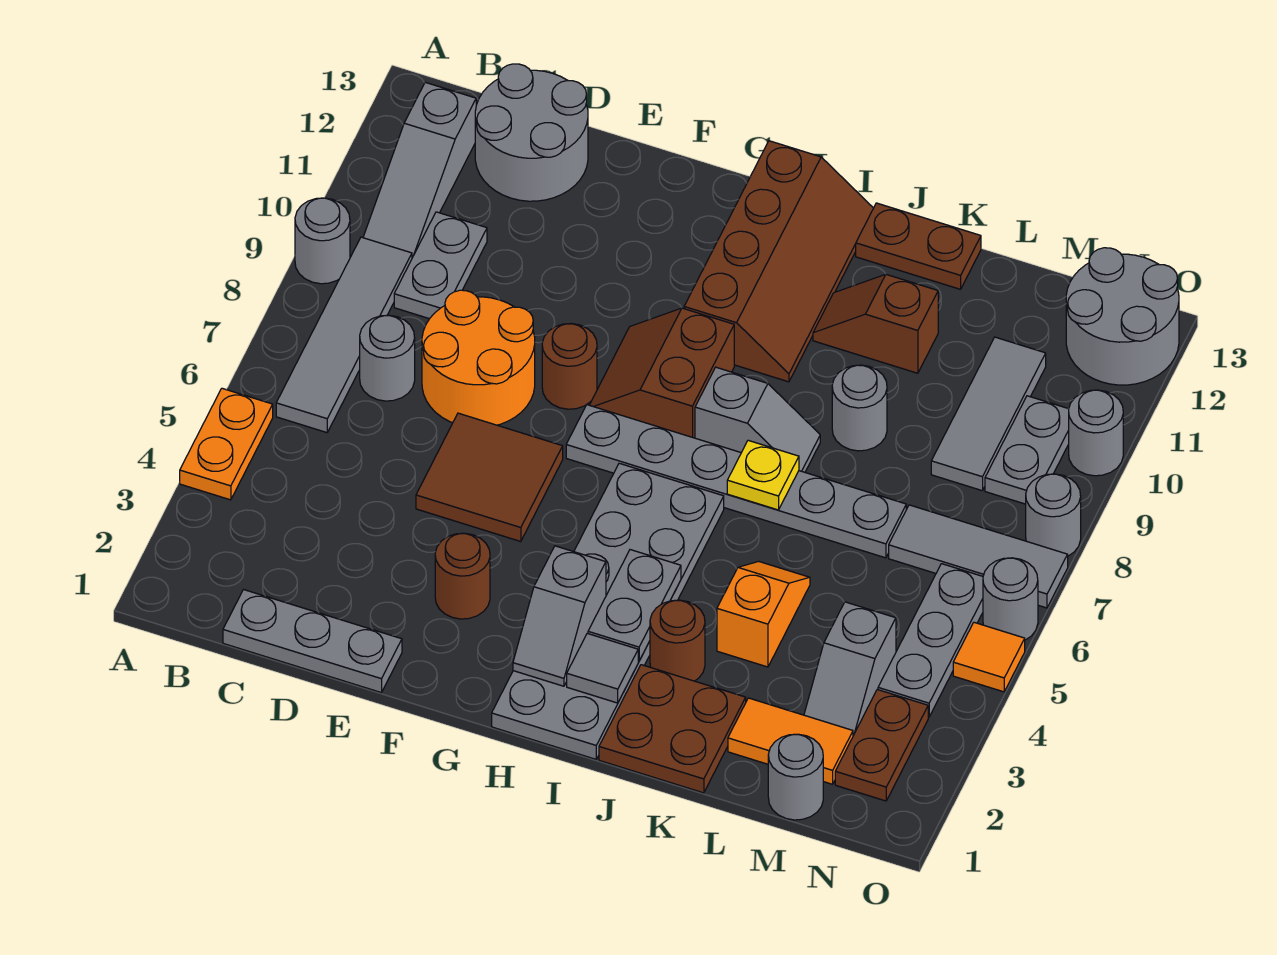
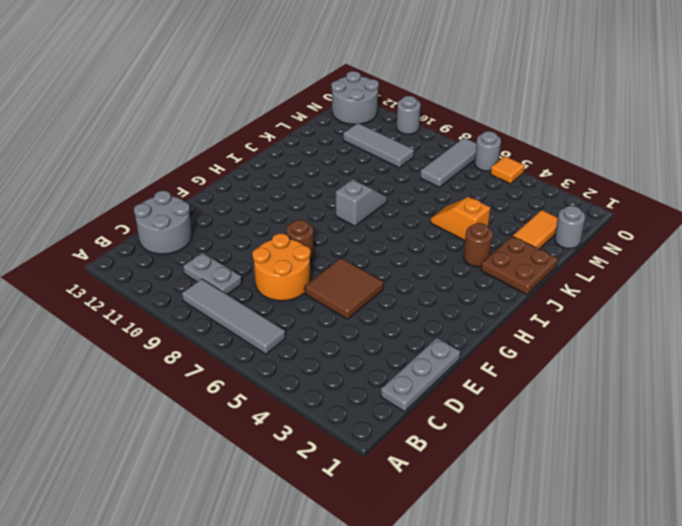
none -> orange 1x2 plate [180,388,273,500]
none -> grey 1x1 round brick [295,198,350,284]
none -> grey 1x3 slope [363,82,476,258]
none -> grey 1x1 round brick [360,315,415,401]

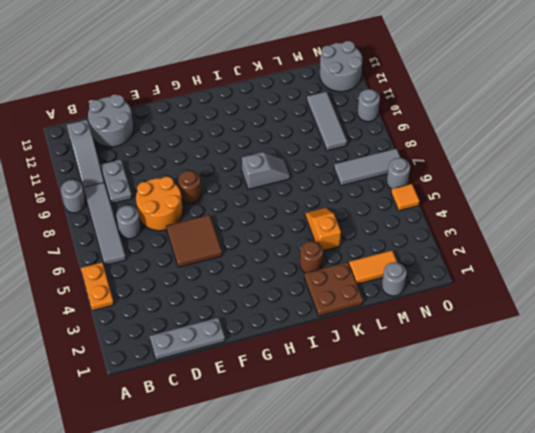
none -> brown 1x1 round brick [435,533,490,619]
none -> grey 1x6 plate [566,405,906,558]
none -> brown 2x2 slope [590,308,734,438]
none -> grey 2x6 plate [492,463,724,759]

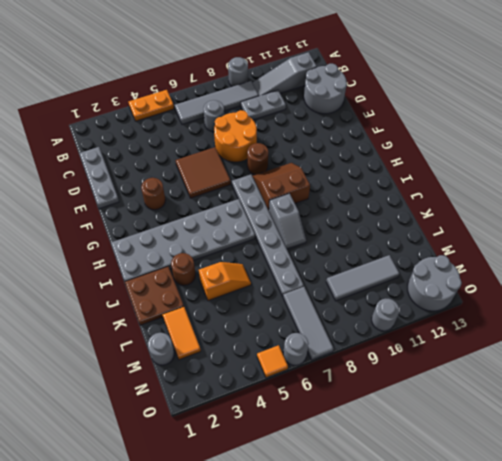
none -> brown 2x4 slope [684,141,873,382]
none -> brown 1x2 slope [813,274,938,373]
none -> brown 1x2 plate [856,203,981,289]
none -> grey 1x1 round brick [832,365,887,451]

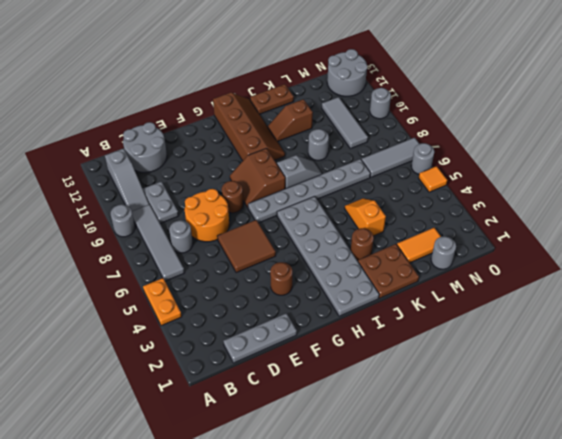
none -> grey 1x2 slope [804,602,896,736]
none -> brown 1x2 plate [835,690,928,801]
none -> grey 1x3 plate [878,564,983,717]
none -> grey 1x2 plate [985,396,1069,504]

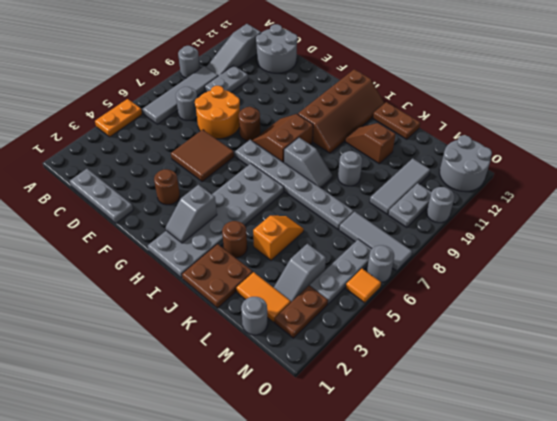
none -> grey 1x1 round brick [1026,474,1081,556]
none -> grey 1x1 tile [567,633,638,703]
none -> grey 1x2 plate [588,550,681,661]
none -> yellow 1x1 plate [727,440,799,510]

